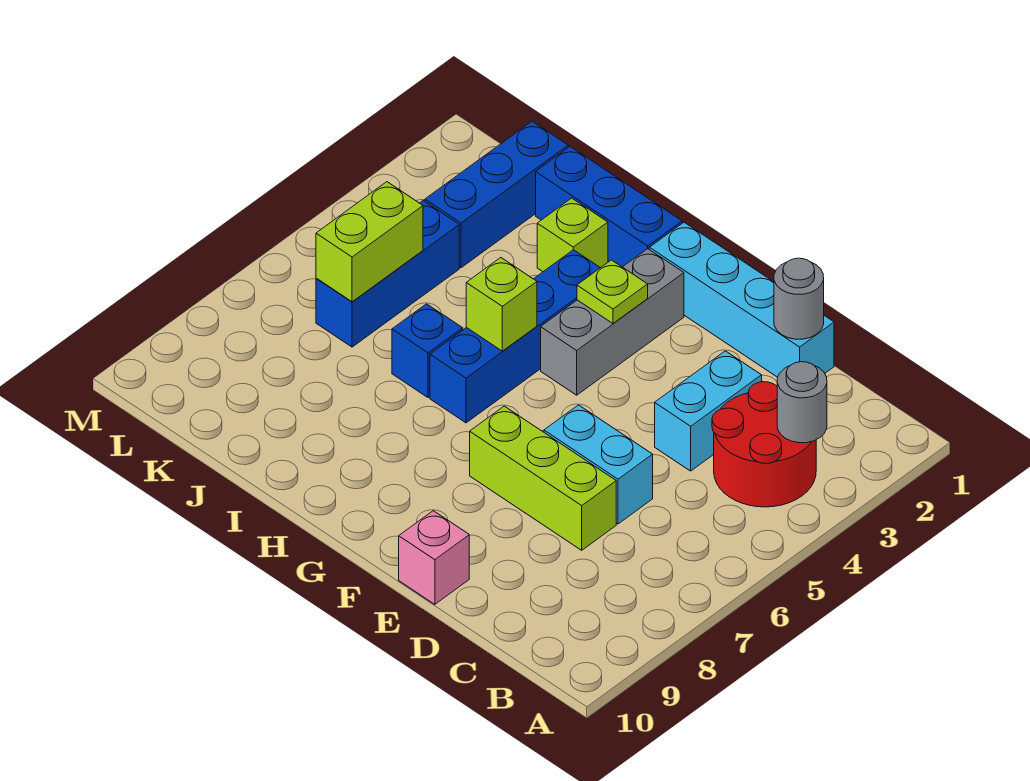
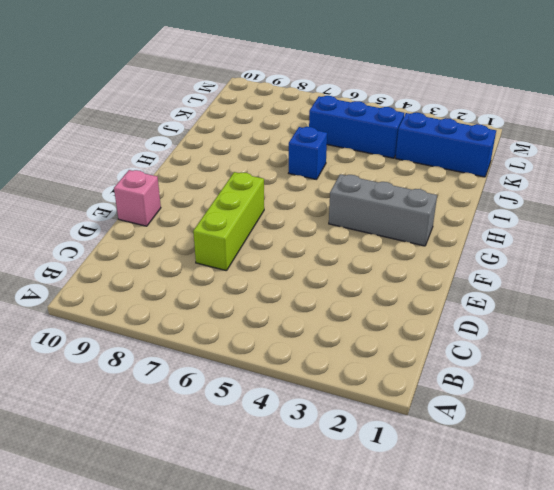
none -> red 2x2 round brick [712,382,816,507]
none -> cyan 1x4 brick [649,222,834,377]
none -> cyan 1x2 brick [655,351,762,471]

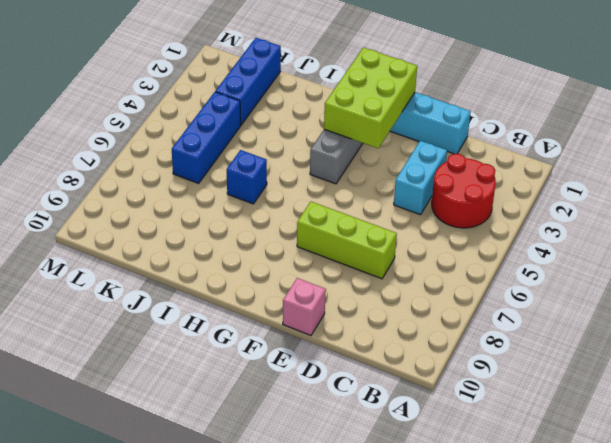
lime 2x3 brick [324,47,417,148] -> lime 1x1 plate [577,260,648,323]
none -> cyan 1x2 brick [544,405,653,524]
none -> blue 1x3 brick [536,147,682,267]
none -> blue 1x4 brick [430,250,600,423]

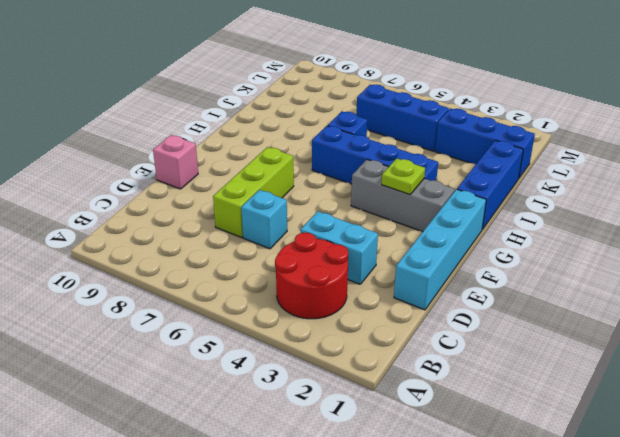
cyan 1x1 brick [241,190,287,249] -> cyan 1x2 brick [544,405,653,524]
none -> lime 1x1 brick [537,198,608,272]
none -> grey 1x1 round brick [777,362,827,443]
none -> grey 1x1 round brick [774,258,824,339]

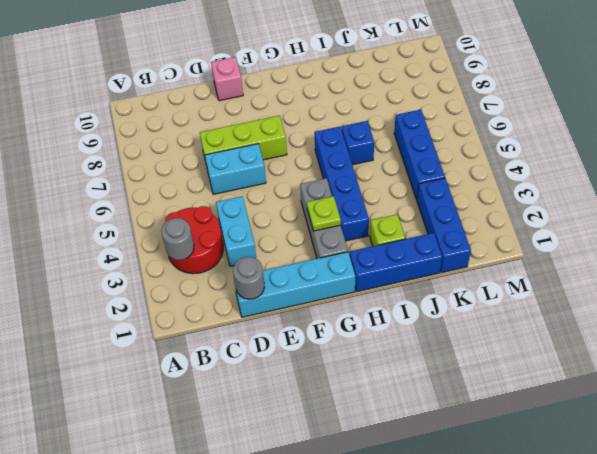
none -> lime 1x1 brick [466,258,537,351]
none -> lime 1x2 brick [316,182,423,302]

